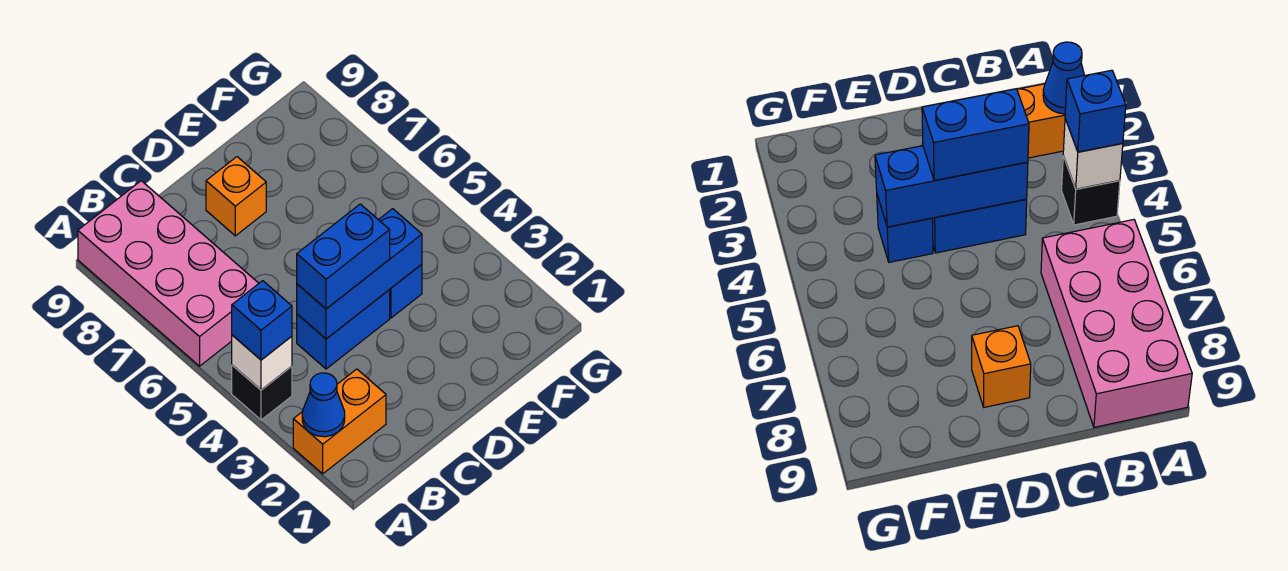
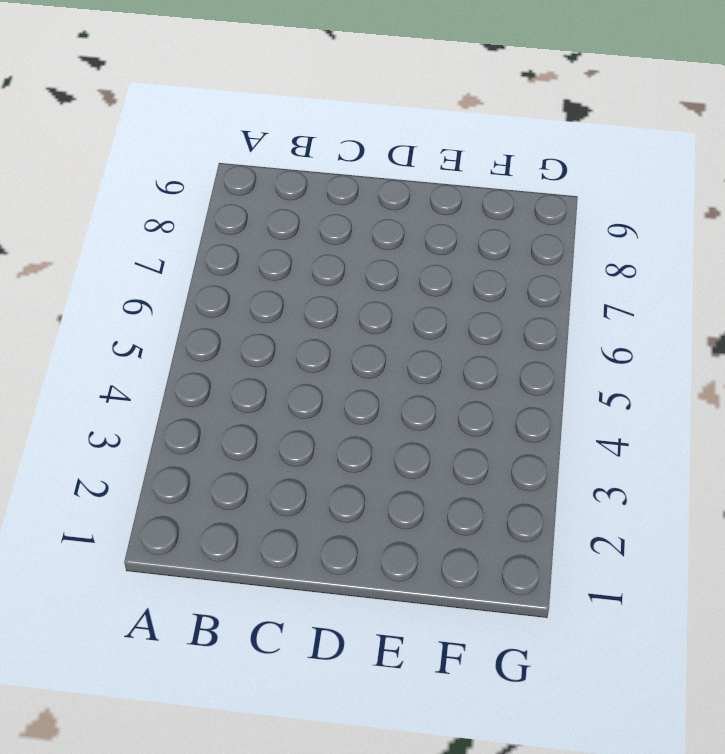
none -> orange 1x2 brick [293,369,386,474]
none -> black 1x1 brick [232,365,292,420]

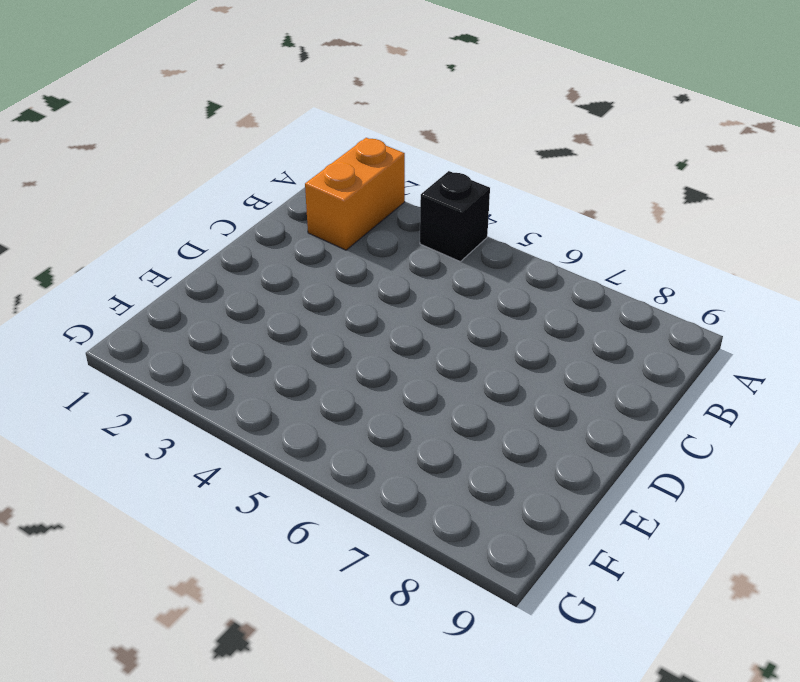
none -> pink 2x4 brick [78,181,259,366]
none -> blue 1x2 brick [297,290,390,369]

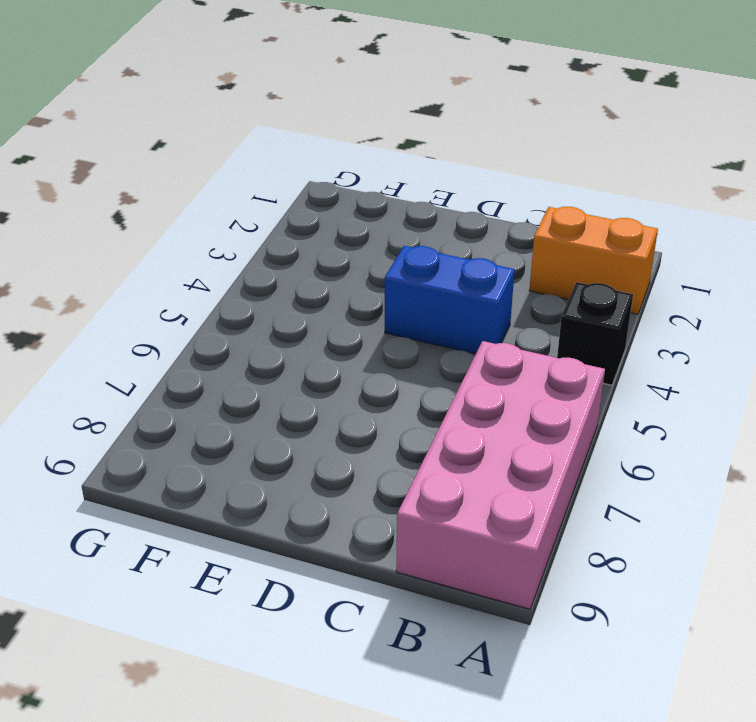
none -> orange 1x1 brick [206,157,266,236]
none -> blue 1x1 brick [389,264,422,318]

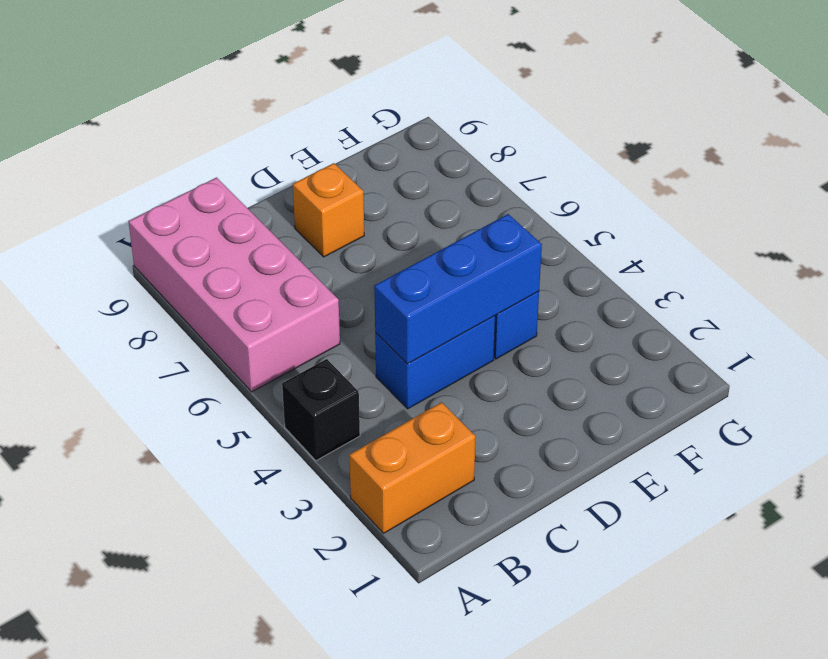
none -> blue 1x1 cone [302,373,345,437]
none -> white 1x1 brick [232,335,292,390]

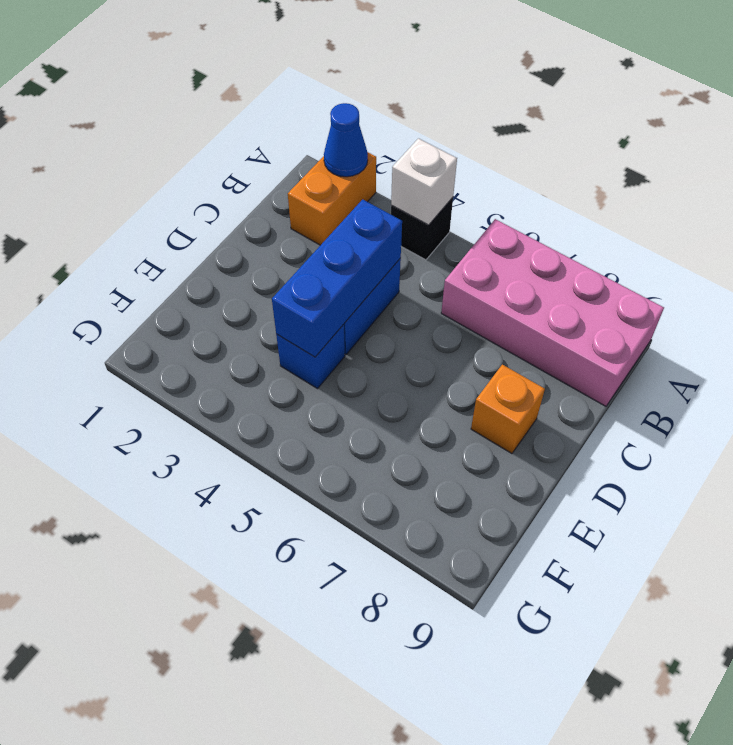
none -> blue 1x1 brick [232,281,292,360]
none -> blue 1x2 brick [297,204,390,309]

